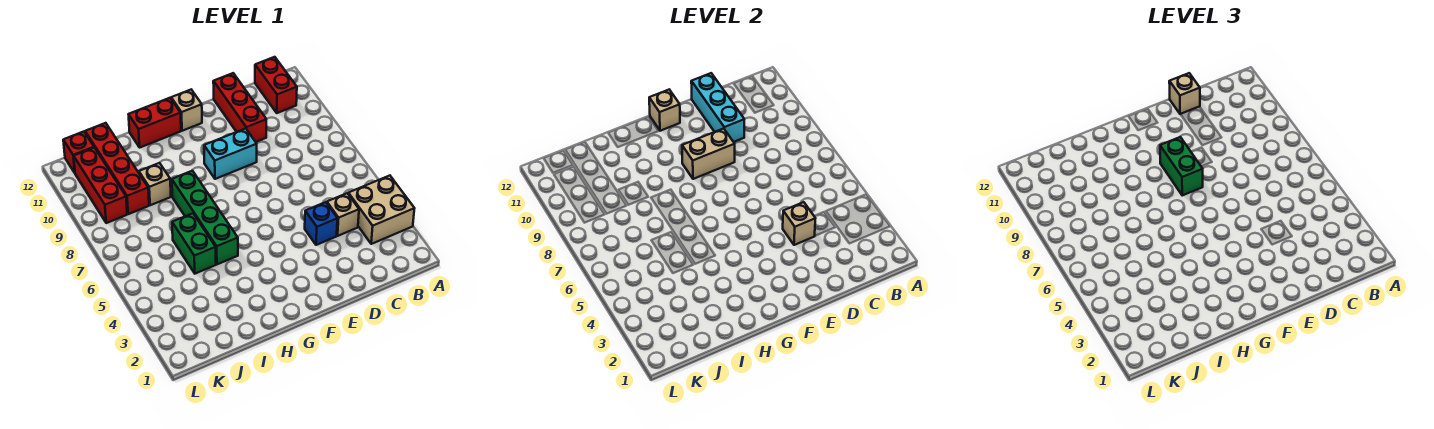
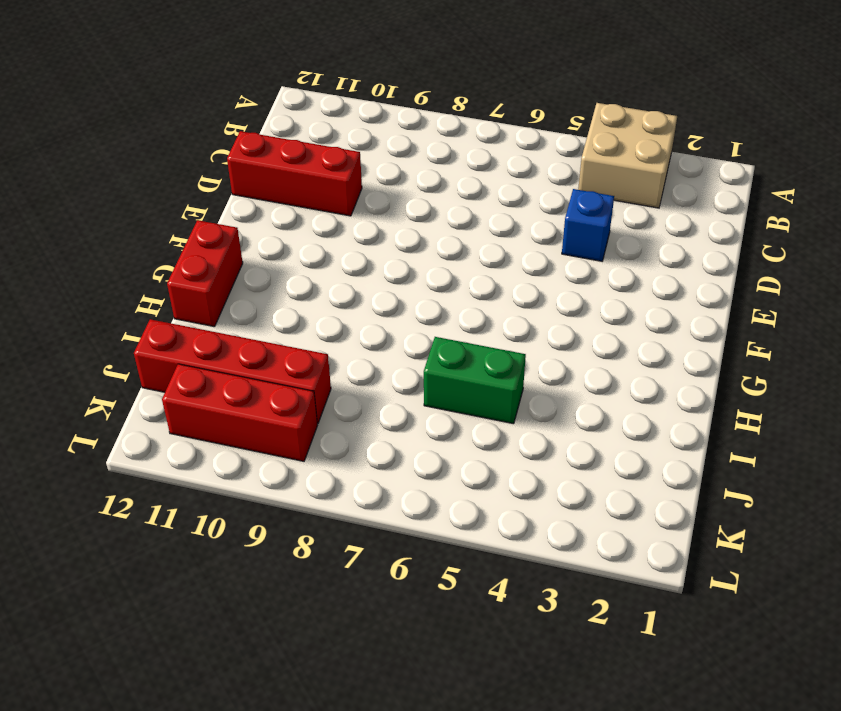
none -> red 1x2 brick [255,57,297,113]
none -> tan 1x1 brick [327,193,359,236]
none -> cyan 1x2 brick [204,128,257,179]

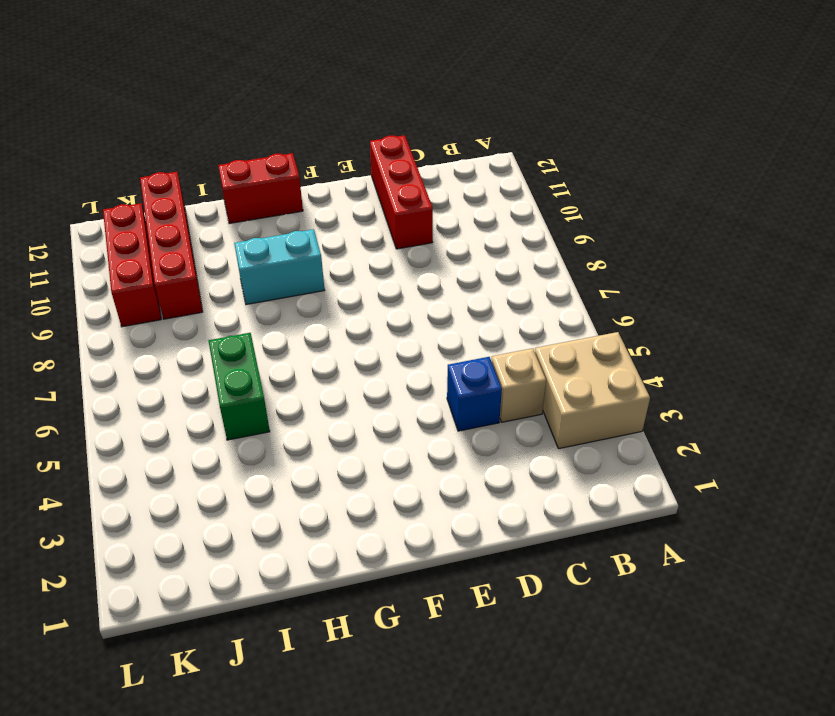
cyan 1x2 brick [234,229,324,305] -> cyan 1x2 brick moved to [204,128,257,179]
none -> red 1x2 brick [255,57,297,113]
none -> tan 1x1 brick [171,90,202,131]
none -> green 1x4 brick [172,171,238,264]

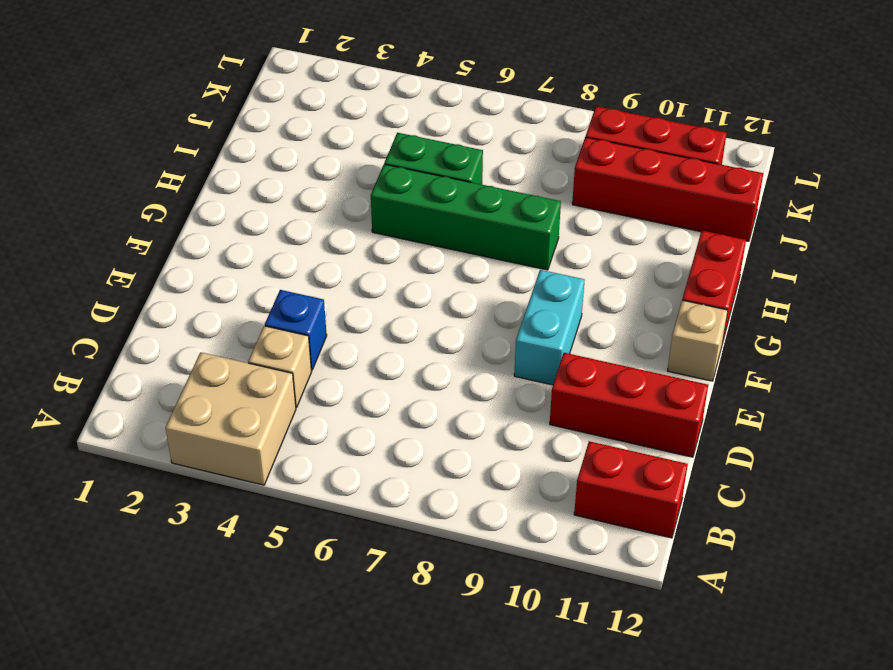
none -> tan 1x1 brick [139,163,171,205]
none -> red 1x1 brick [63,132,94,173]
none -> tan 1x1 brick [783,202,815,245]

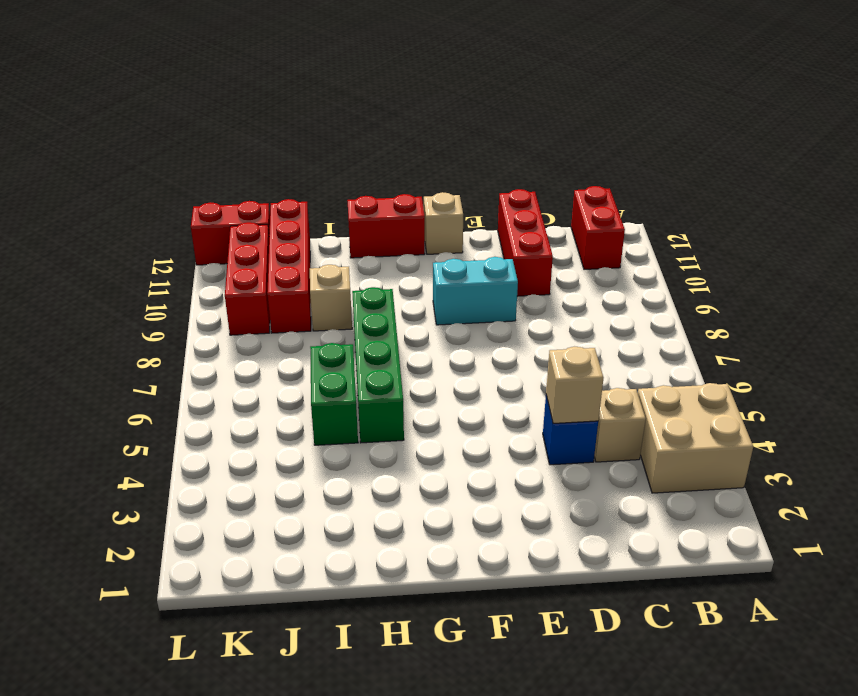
red 1x2 brick [191,201,270,265] -> red 1x1 brick [63,132,94,173]
none -> cyan 1x3 brick [691,73,744,142]
none -> tan 1x2 brick [682,128,735,179]
none -> tan 1x1 brick [649,90,680,131]

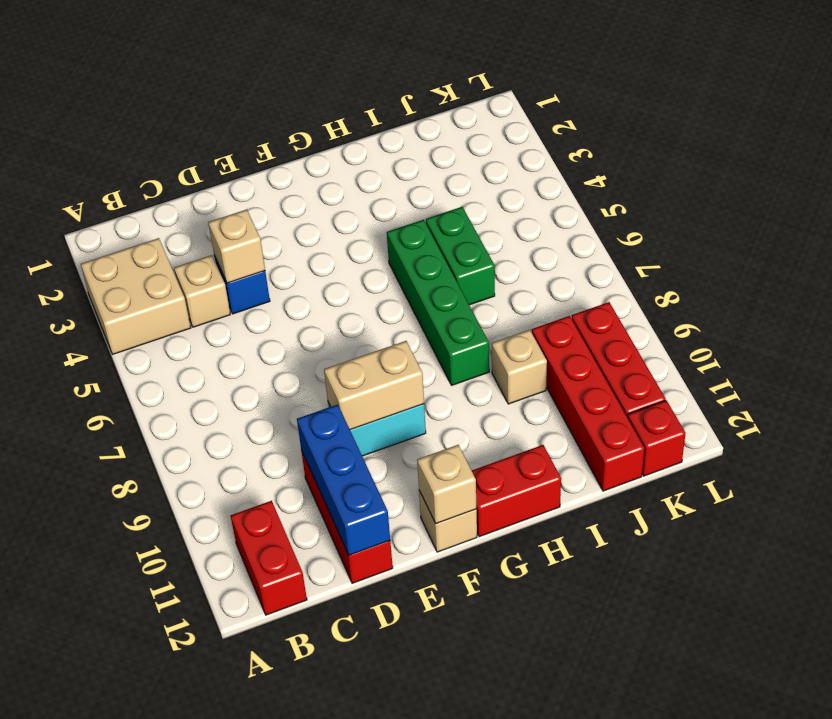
blue 1x3 brick [297,405,390,555] -> cyan 1x3 brick [691,73,744,142]
none -> tan 1x1 brick [1169,73,1200,114]
none -> green 1x2 brick [1160,137,1203,195]

